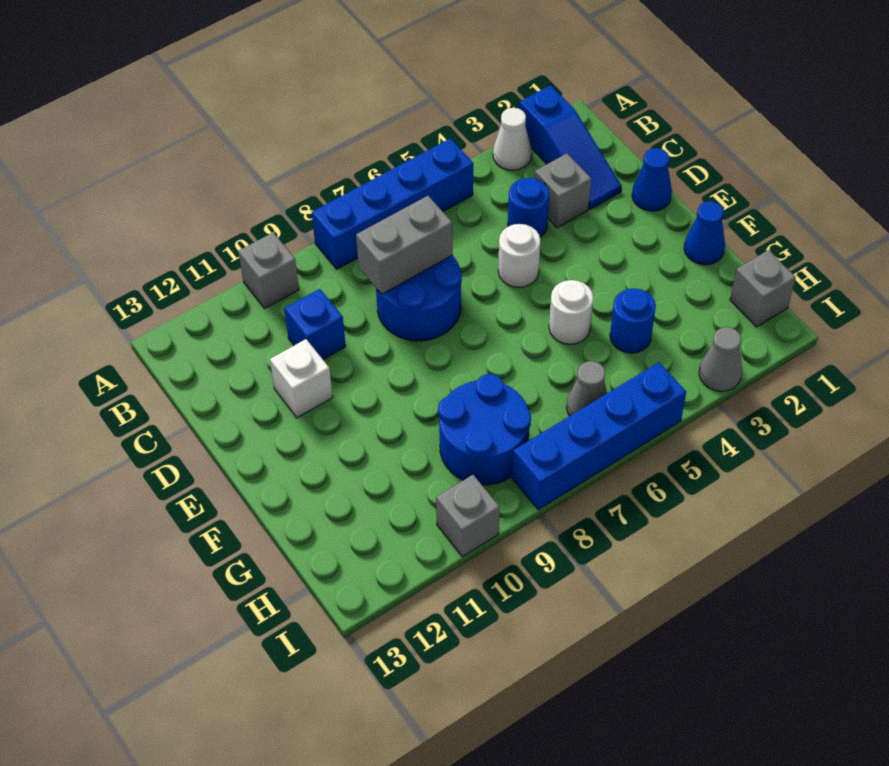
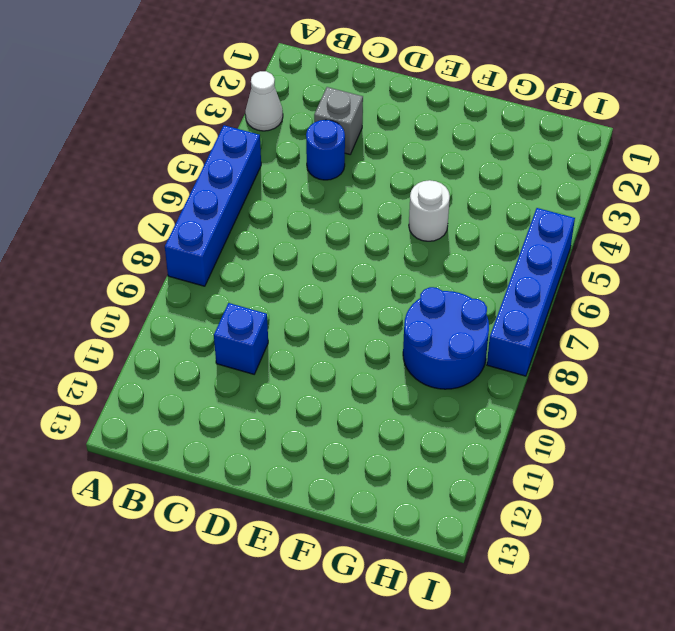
none -> blue 1x3 slope [519,85,622,209]
none -> grey 1x1 brick [238,232,299,308]
none -> blue 2x2 round brick [376,255,462,341]

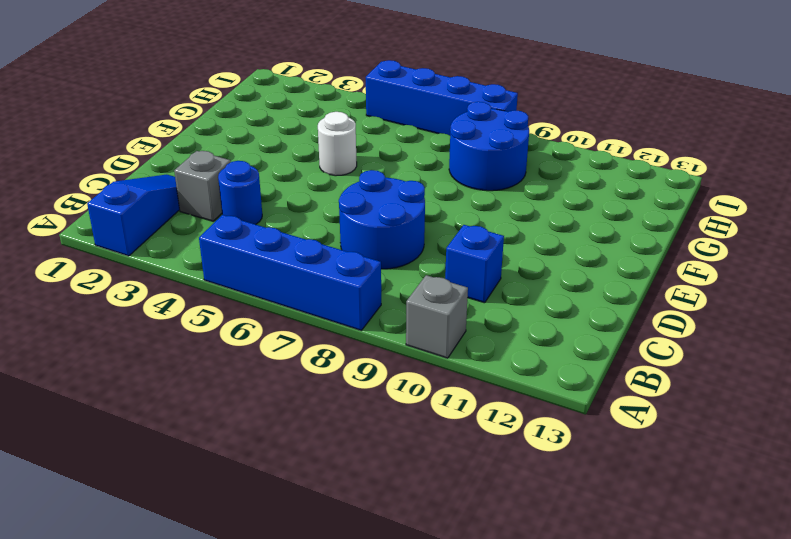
none -> white 1x1 cone [493,108,532,170]
none -> blue 1x1 cone [632,148,672,211]
none -> white 1x1 round brick [498,224,540,287]

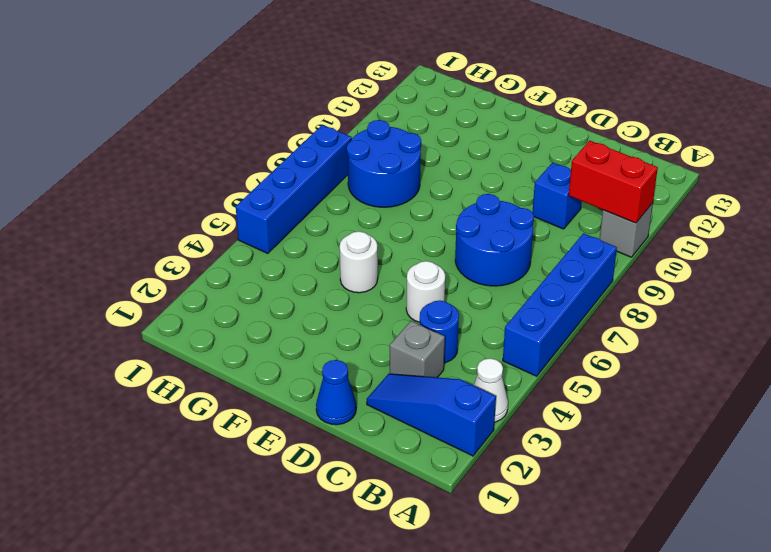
red 1x2 brick [569,141,658,223] -> none
none -> white 1x1 brick [270,339,333,418]
none -> blue 1x1 cone [684,201,725,265]
none -> blue 1x1 round brick [610,288,656,353]

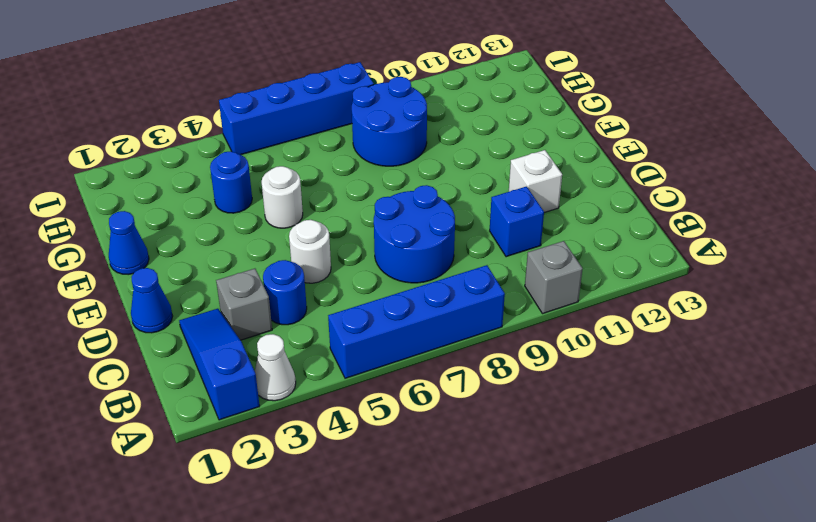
none -> grey 1x1 brick [730,250,796,327]
none -> grey 1x1 cone [567,361,607,416]
none -> grey 1x1 cone [699,327,742,392]

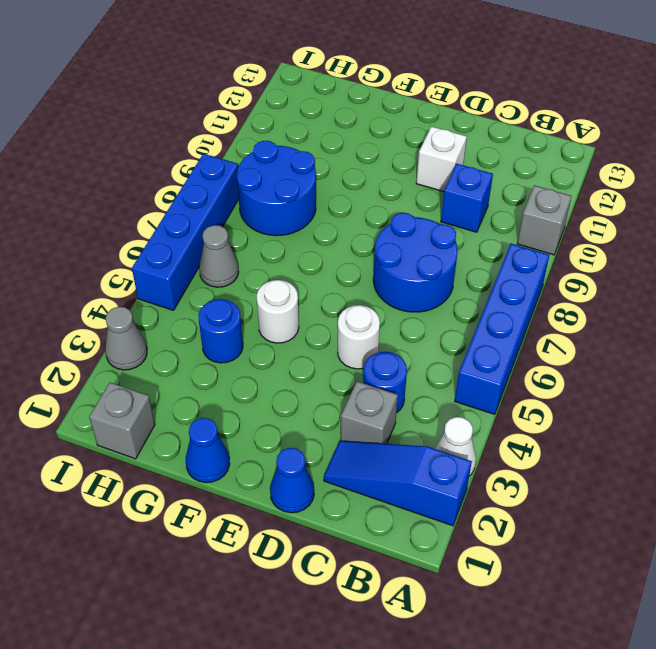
none -> grey 1x1 brick [436,475,500,557]
none -> grey 1x2 brick [356,196,453,294]

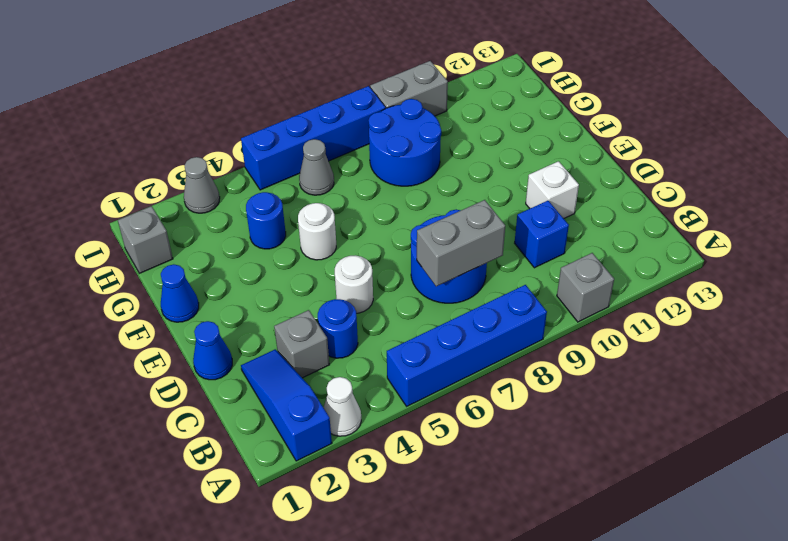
grey 1x2 brick [370,61,448,116] -> grey 1x1 brick [436,475,500,557]

